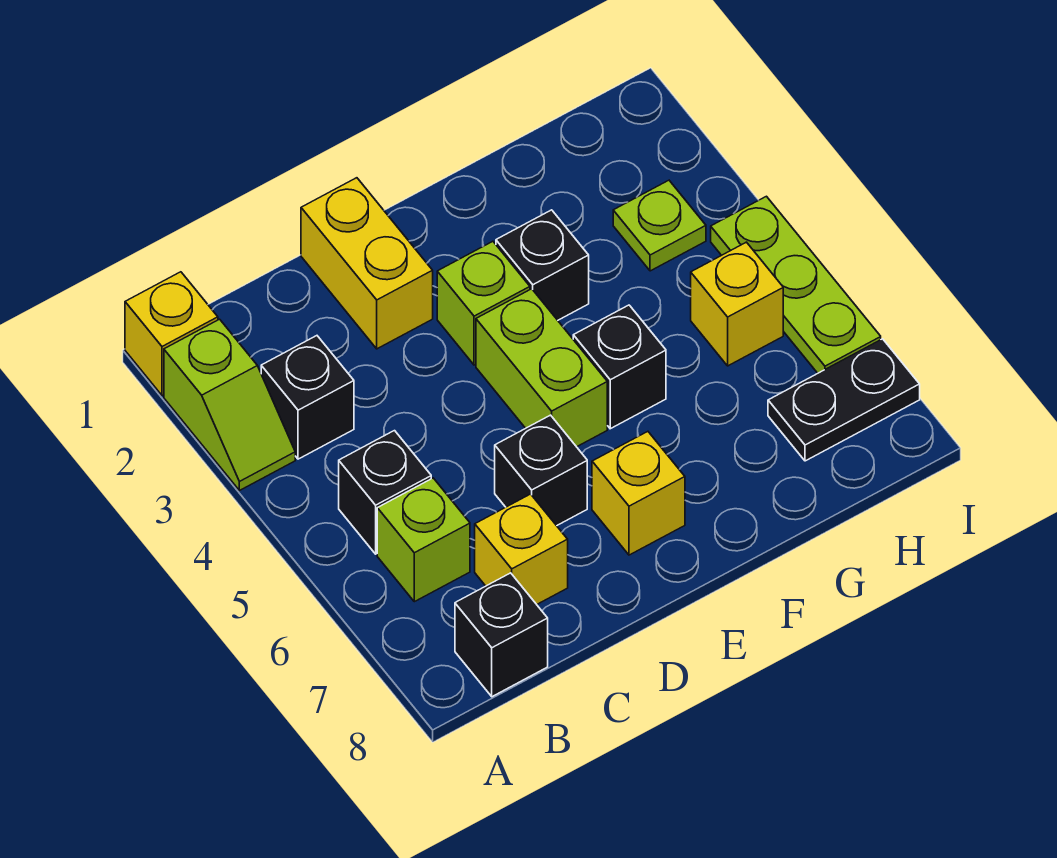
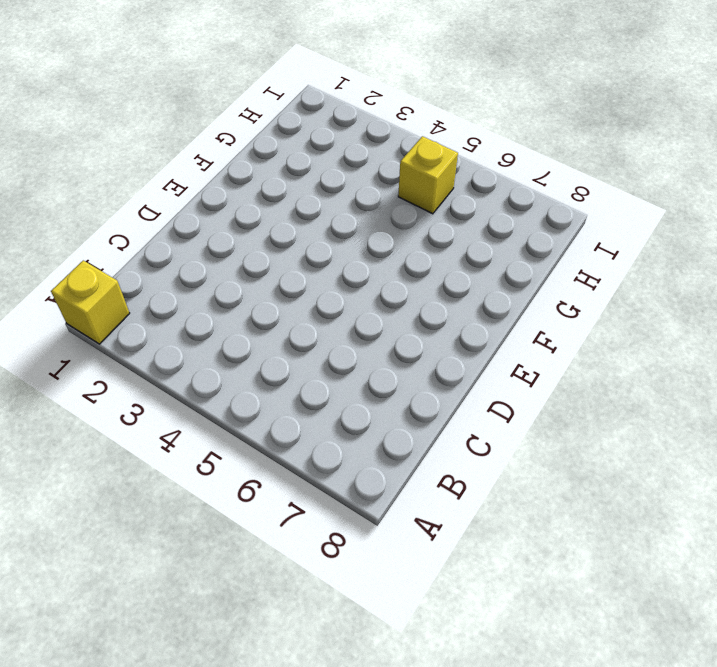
none -> lime 1x2 slope [164,319,295,491]
none -> black 1x1 brick [261,336,354,459]
none -> black 1x1 brick [339,431,431,554]

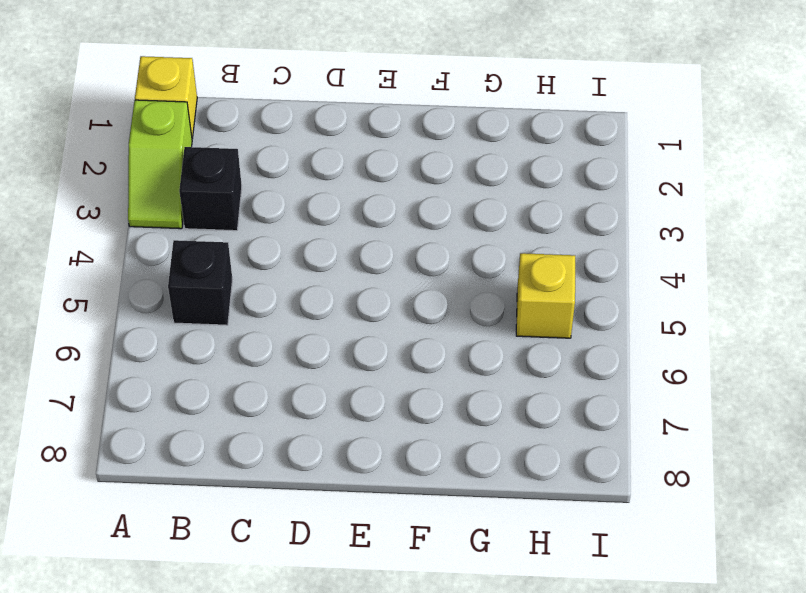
none -> lime 1x1 brick [377,478,470,602]
none -> black 1x1 brick [455,573,548,697]
none -> yellow 1x1 brick [475,494,568,604]

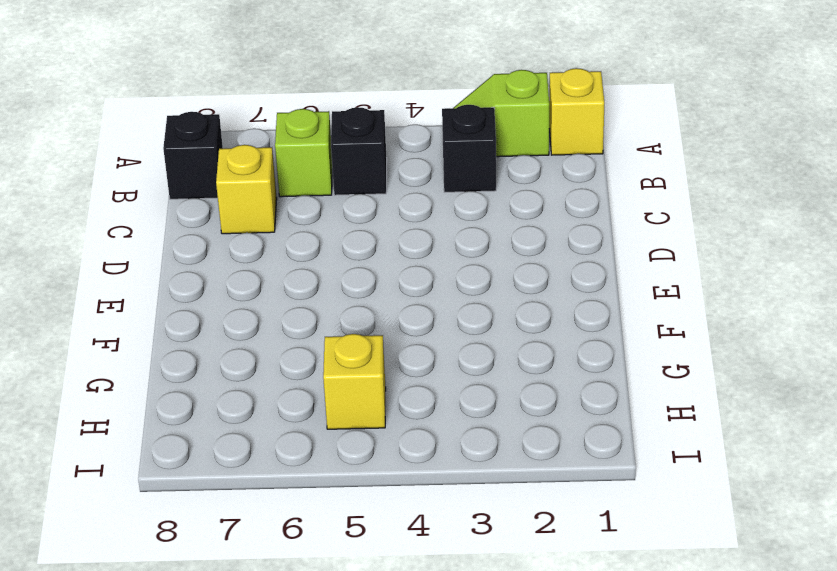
none -> yellow 1x2 brick [301,178,433,349]
none -> black 1x1 brick [495,415,587,526]
none -> lime 1x1 brick [437,241,530,365]

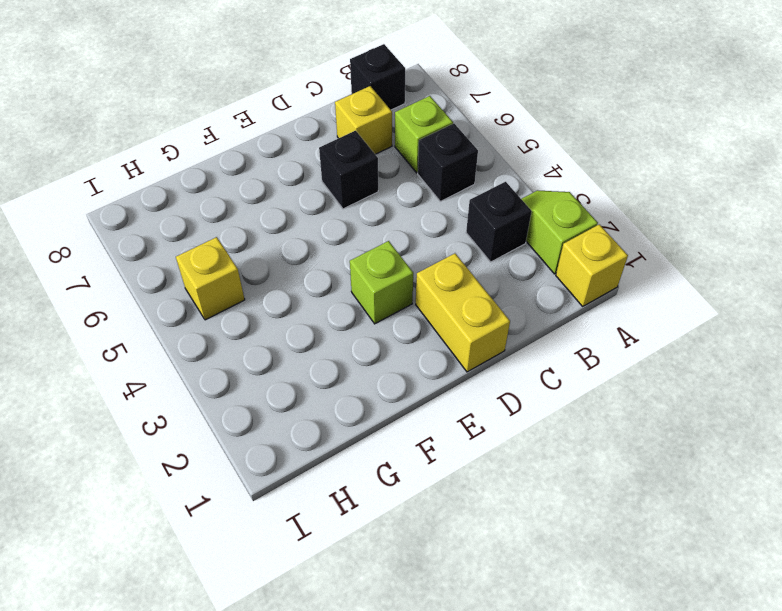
none -> lime 1x2 brick [476,289,607,447]
none -> yellow 1x1 brick [592,432,685,555]
none -> black 1x1 brick [496,210,589,320]

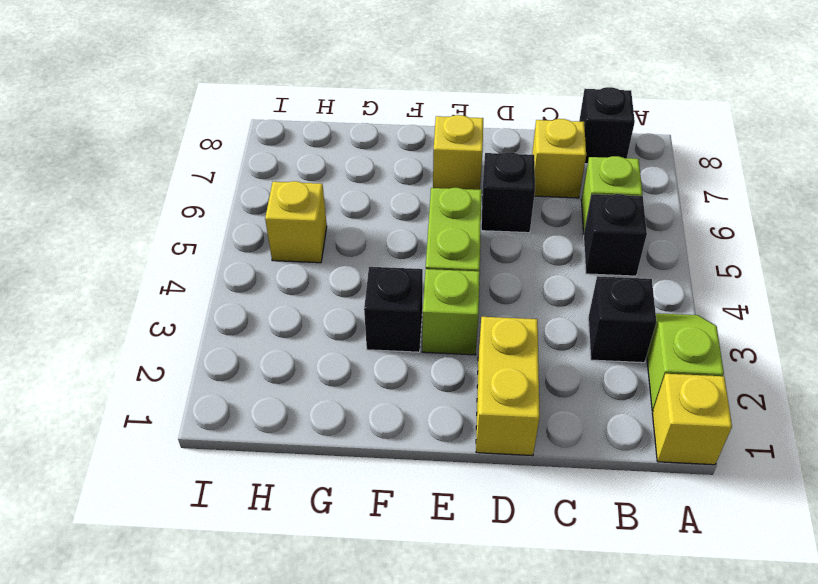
none -> black 1x1 brick [573,305,666,429]
none -> lime 1x1 plate [613,180,706,271]
none -> black 1x2 plate [768,339,920,461]

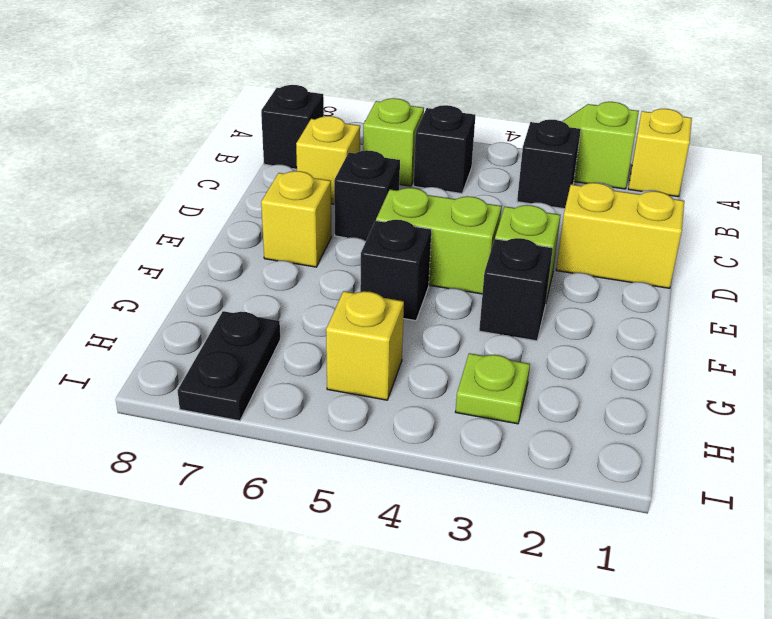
none -> lime 1x3 plate [711,196,881,373]

